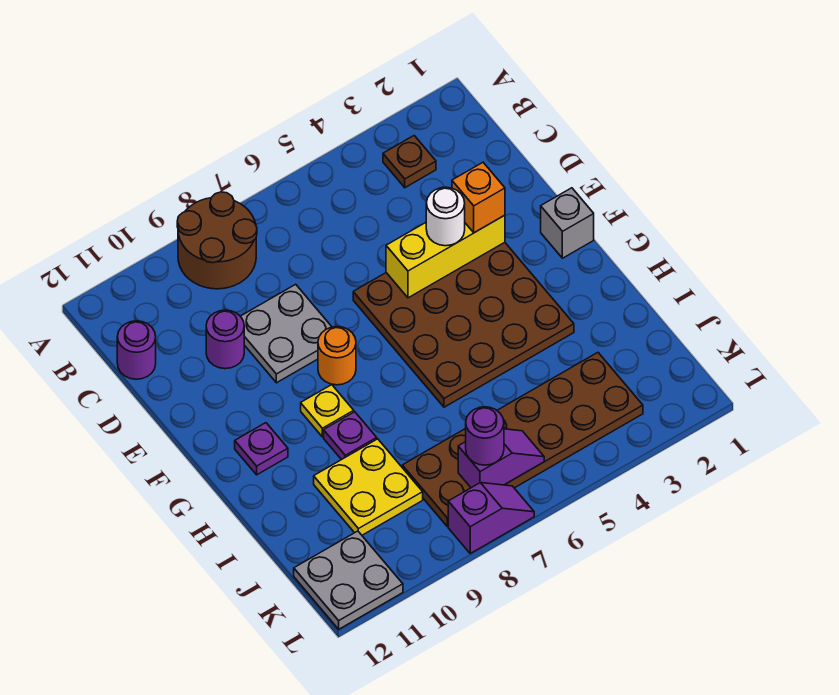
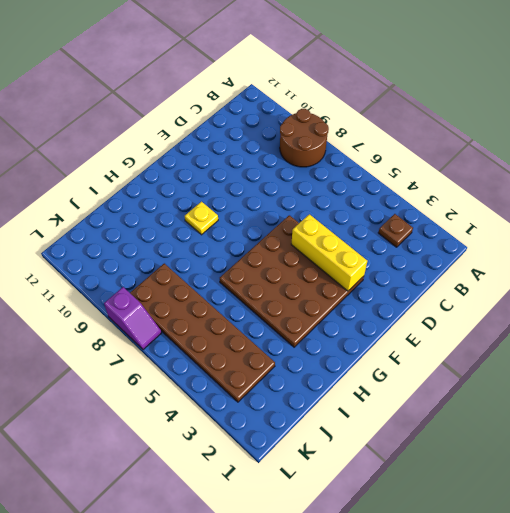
none -> purple 1x1 round brick [117,321,156,379]
none -> grey 2x2 plate [241,284,332,383]
none -> purple 1x1 round brick [206,310,244,369]

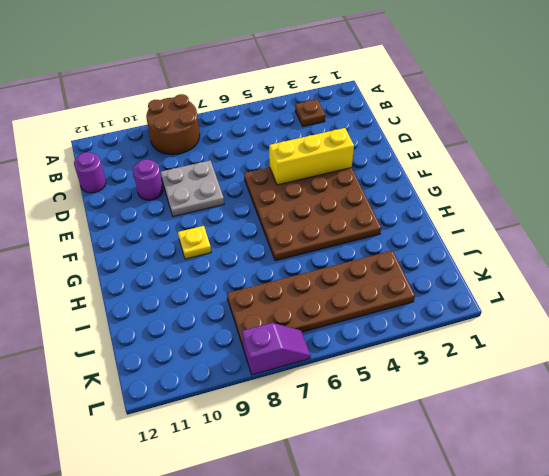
none -> grey 1x1 brick [541,188,594,258]
none -> orange 1x1 round brick [318,327,356,385]
none -> purple 1x1 plate [235,423,288,475]

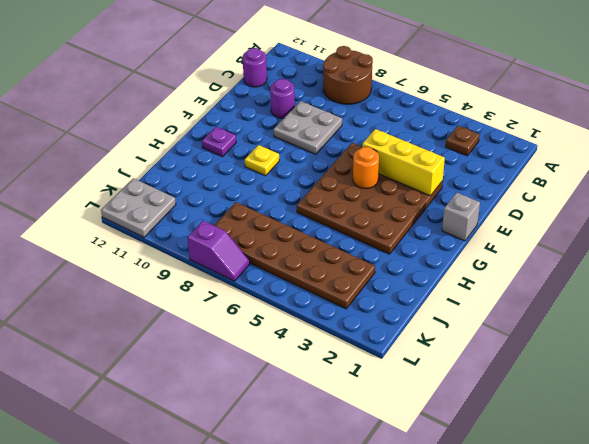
orange 1x1 round brick [353,147,379,189] -> orange 1x1 round brick moved to [318,327,356,385]
none -> purple 1x1 plate [324,412,377,460]
none -> yellow 2x2 plate [314,439,423,535]
none -> purple 1x2 slope [458,429,544,488]

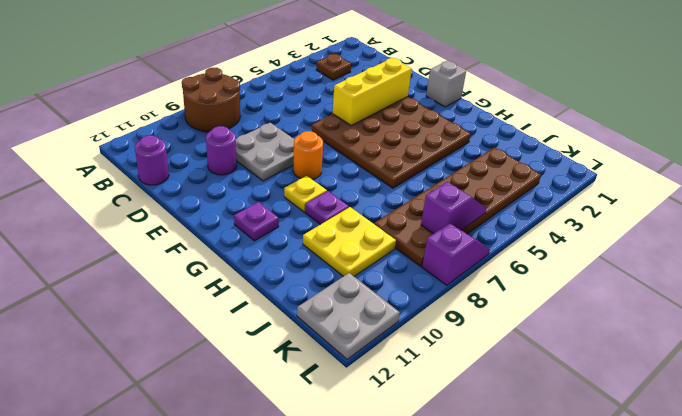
none -> orange 1x1 brick [452,163,505,233]
none -> white 1x1 round brick [426,187,465,246]
none -> purple 1x1 round brick [466,407,504,465]

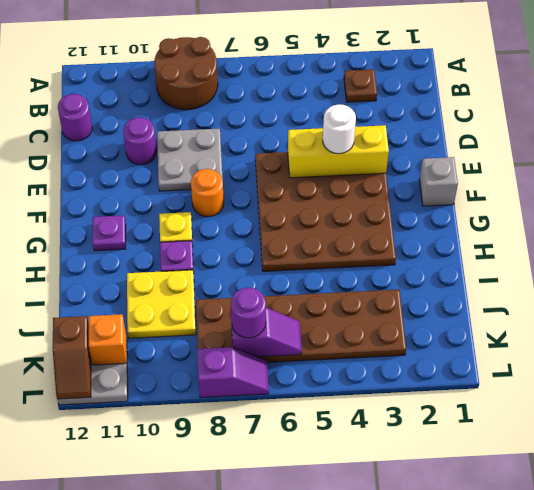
orange 1x1 brick [89,314,126,365] -> orange 1x1 brick moved to [452,163,505,233]
brown 1x2 slope [53,316,91,399] -> none

